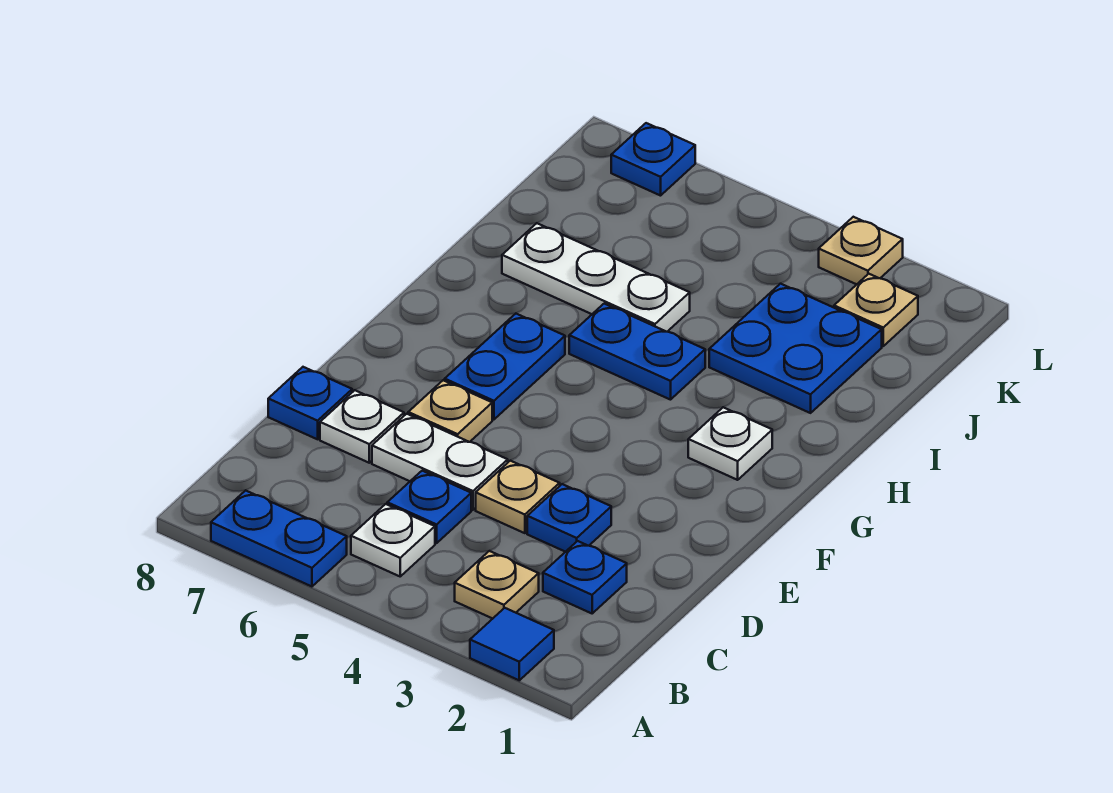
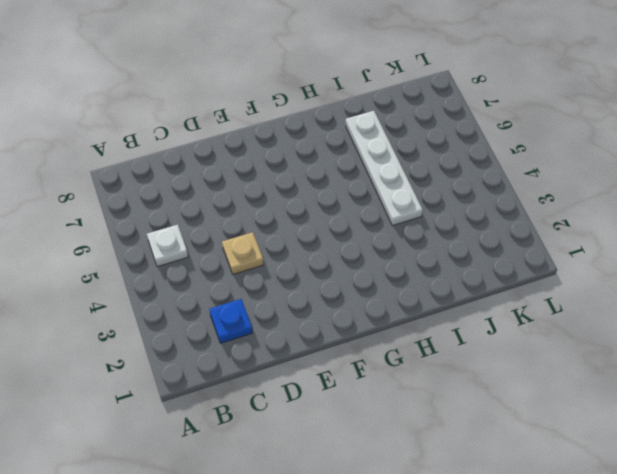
white 1x4 plate [346,111,423,226] -> white 1x3 plate [502,223,690,332]
none -> blue 1x1 tile [470,608,554,680]
none -> blue 1x2 plate [211,490,347,587]
none -> tan 1x1 plate [455,551,539,619]

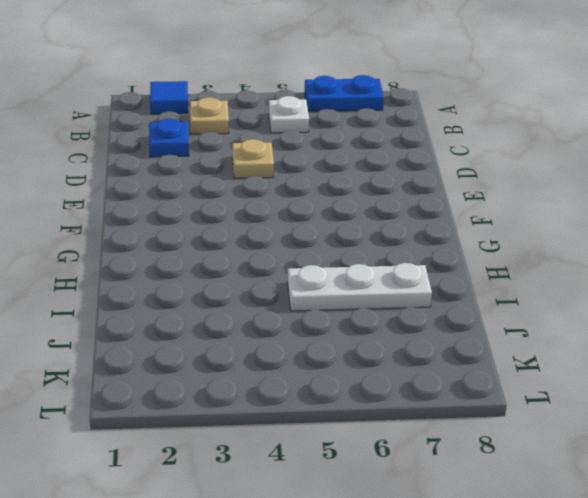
none -> blue 1x1 plate [387,471,471,543]
none -> blue 1x1 plate [527,484,611,552]
none -> white 1x2 plate [372,414,508,510]

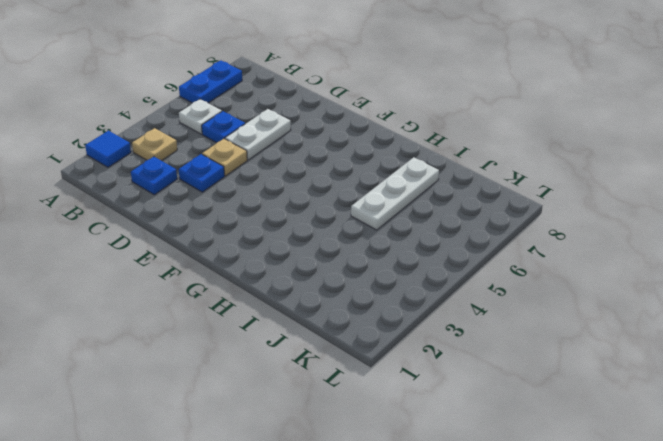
none -> white 1x1 plate [320,390,404,463]
none -> blue 1x1 plate [268,367,352,439]
none -> tan 1x1 plate [408,380,492,442]

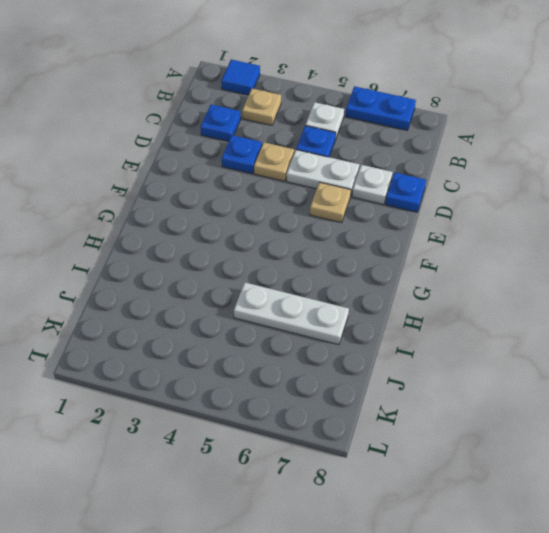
none -> blue 1x2 plate [445,314,565,419]
none -> white 1x1 plate [688,407,772,480]
none -> blue 1x2 plate [569,304,705,400]

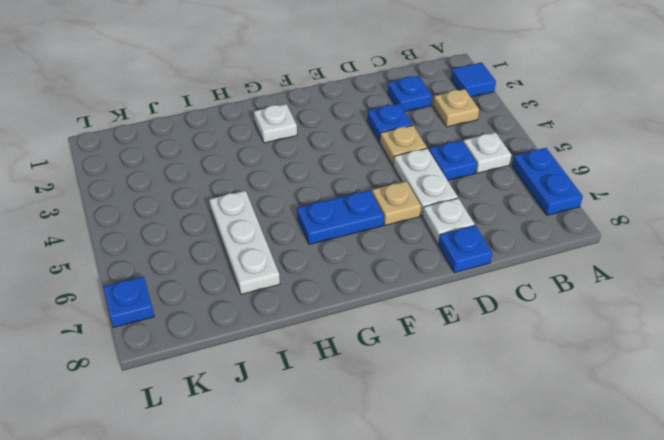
none -> blue 1x2 plate [569,304,705,400]
none -> blue 2x2 plate [709,284,882,413]
none -> tan 1x1 plate [834,274,918,346]

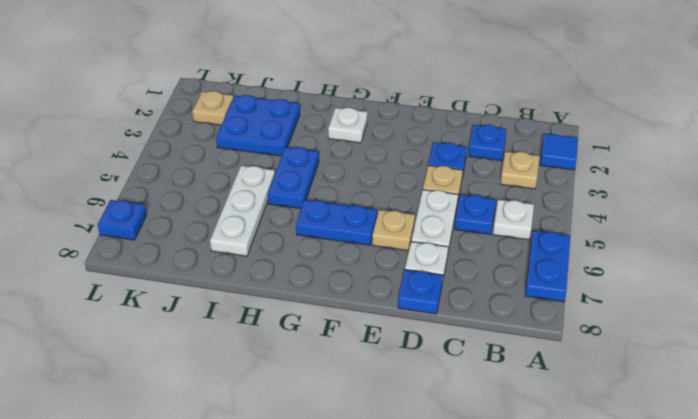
none -> tan 1x1 plate [819,217,903,284]

